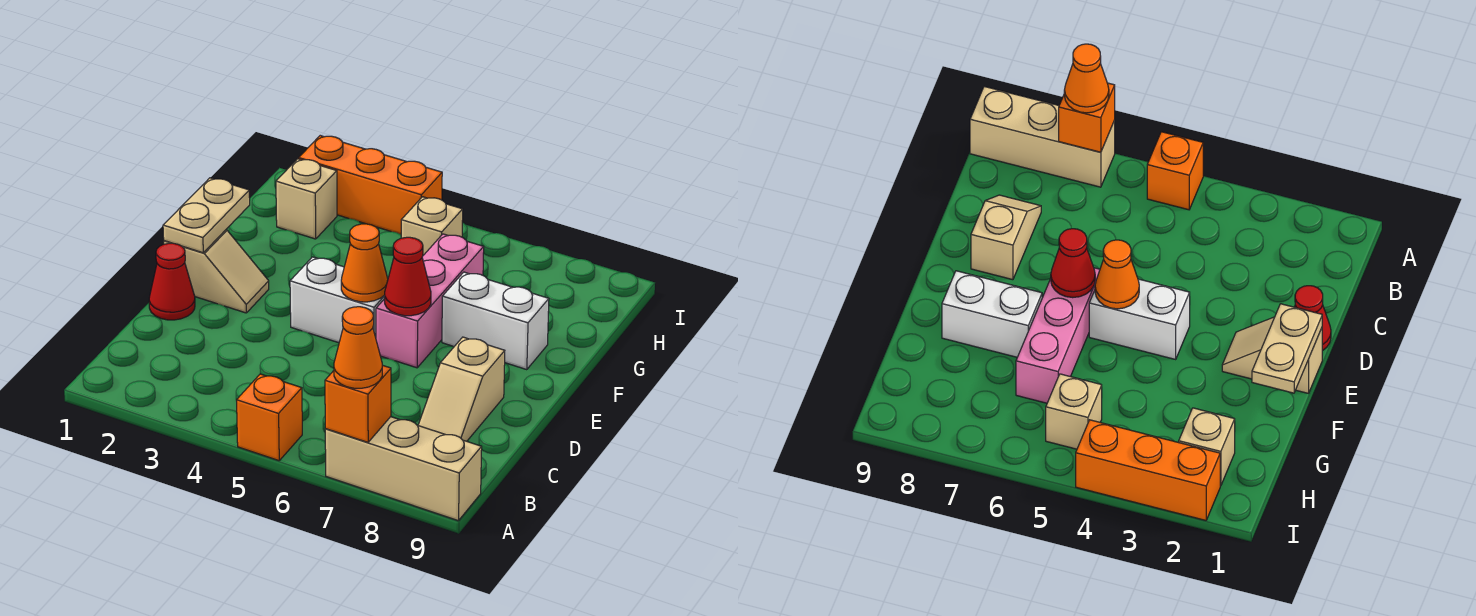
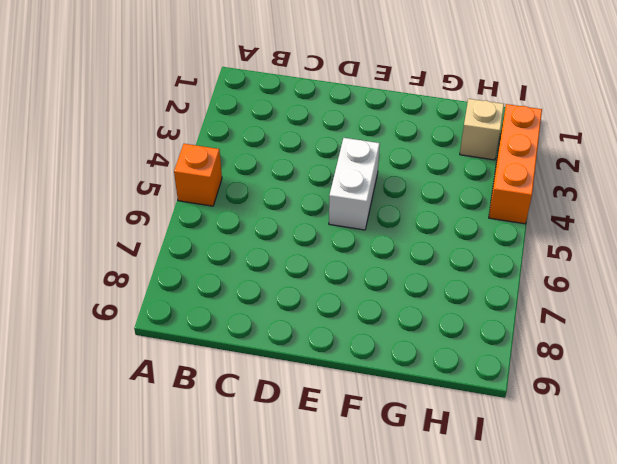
none -> tan 1x3 brick [325,417,482,521]
none -> tan 1x2 slope [418,337,505,441]
none -> red 1x1 cone [149,243,195,320]

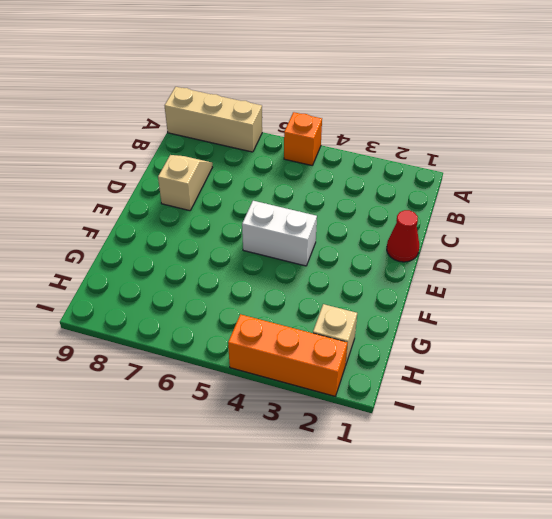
none -> tan 1x2 slope [164,230,269,313]
none -> pink 1x3 brick [376,234,484,368]
none -> white 1x2 brick [442,272,549,370]

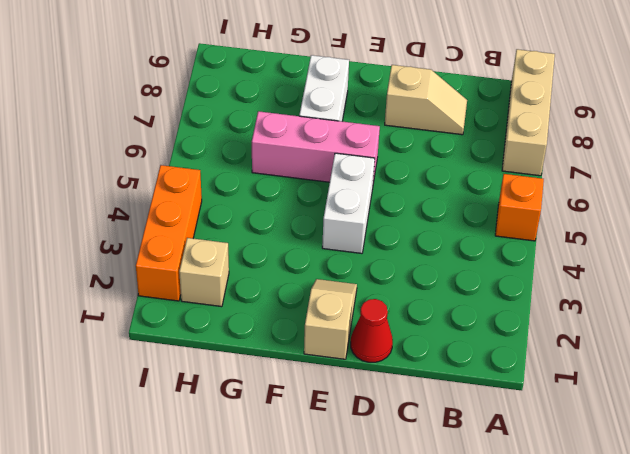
none -> tan 1x1 brick [401,197,463,255]
none -> orange 1x1 brick [325,365,391,442]
none -> tan 1x2 plate [163,178,250,253]

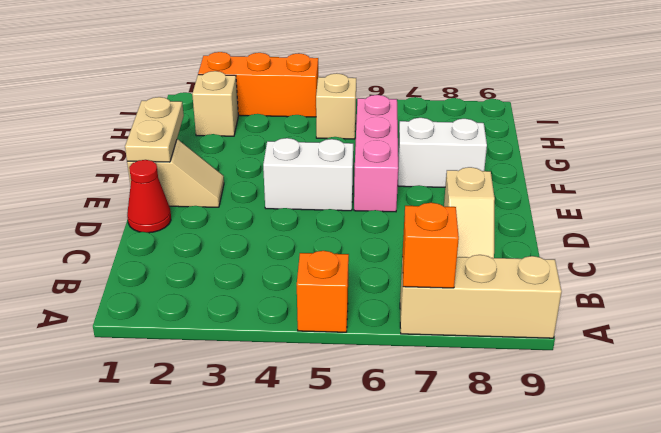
none -> orange 1x1 cone [341,224,388,302]
none -> red 1x1 cone [385,237,431,316]
none -> orange 1x1 cone [334,307,382,388]

